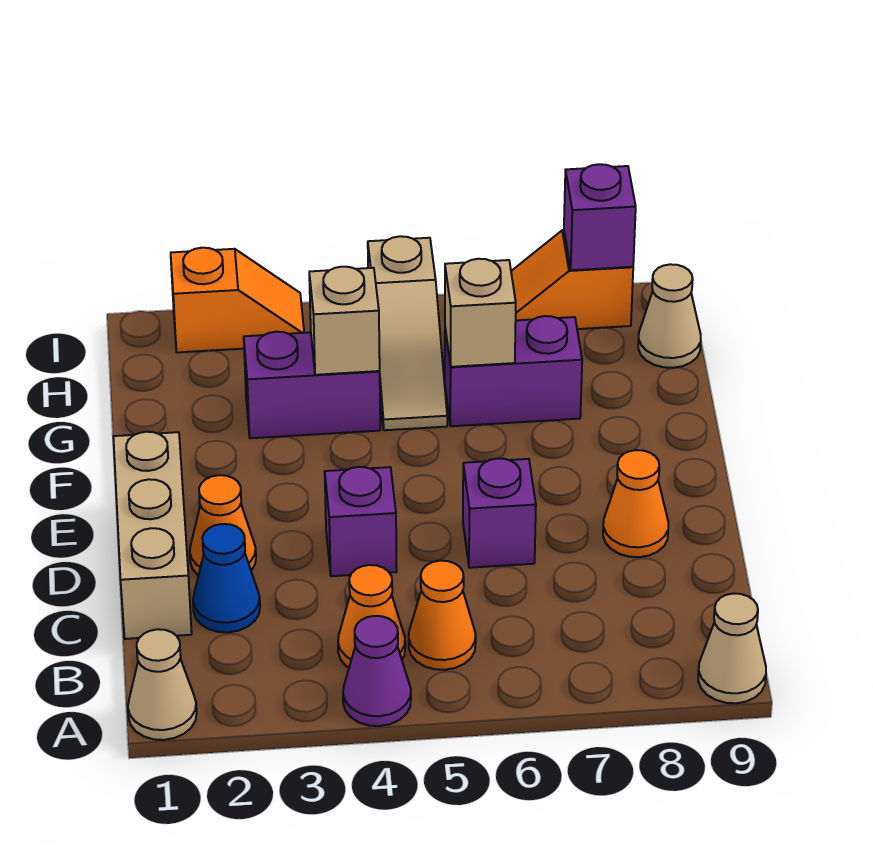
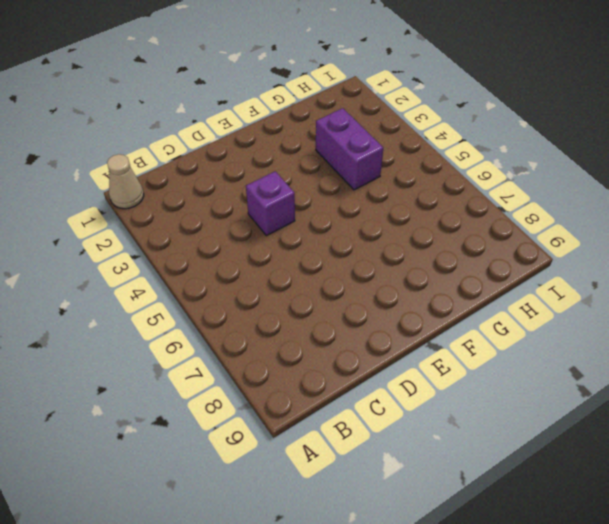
none -> purple 1x1 cone [343,616,411,726]
none -> tan 1x1 cone [698,593,766,703]
none -> orange 1x1 cone [338,565,405,668]

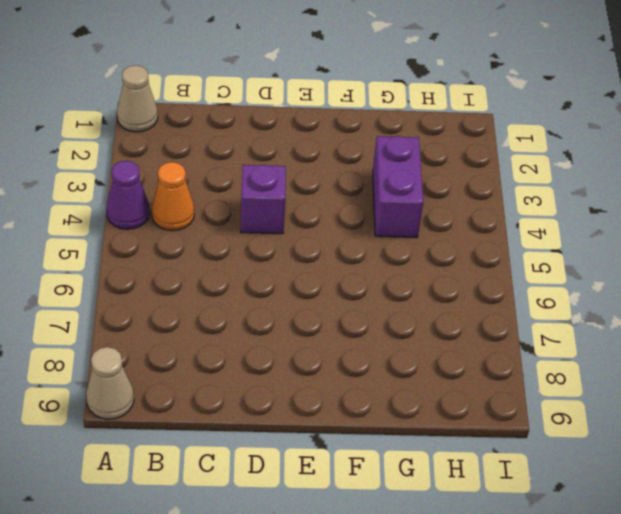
none -> orange 1x1 cone [409,561,476,670]
none -> tan 1x3 brick [113,432,192,639]
none -> blue 1x1 cone [193,524,260,632]

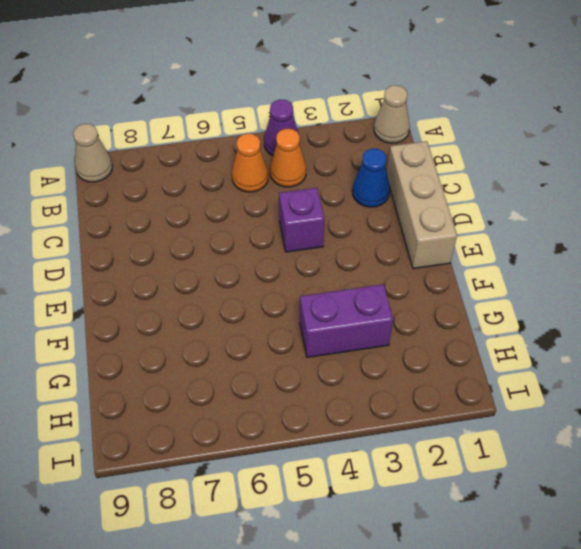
none -> orange 1x1 cone [190,475,256,575]
none -> purple 1x1 brick [463,458,536,568]
none -> orange 1x1 cone [603,450,668,557]

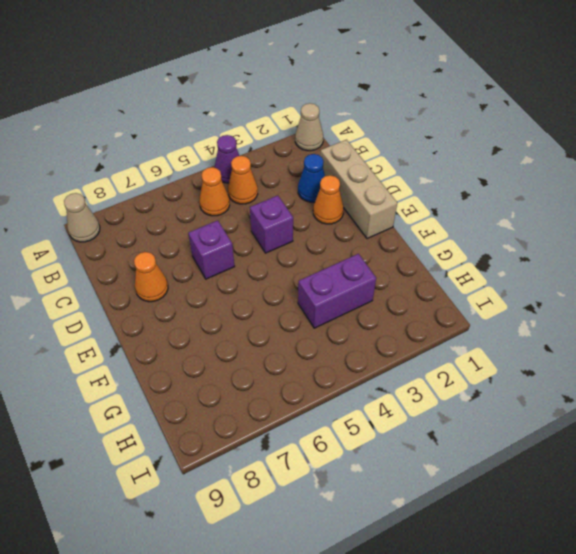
none -> tan 1x3 slope [368,236,447,430]
none -> purple 1x2 brick [445,316,582,426]
none -> tan 1x1 cone [638,264,701,368]

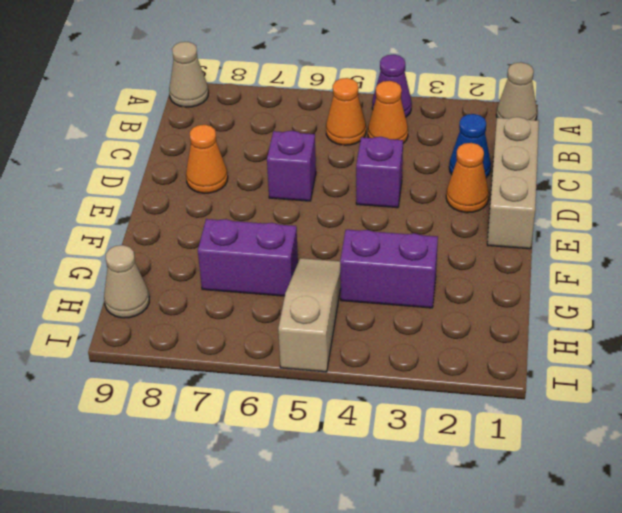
none -> orange 1x2 slope [171,248,304,352]
none -> orange 1x2 slope [511,230,633,329]
none -> tan 1x1 brick [309,267,380,375]

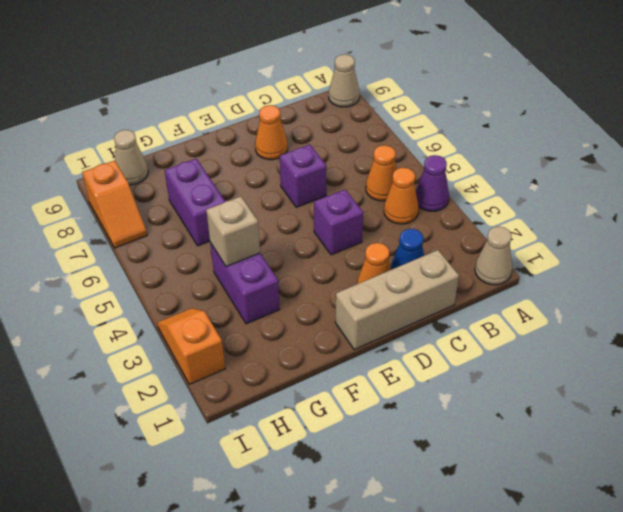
none -> tan 1x3 slope [368,236,447,430]
none -> tan 1x1 brick [445,259,516,367]
none -> purple 1x1 brick [564,164,636,270]

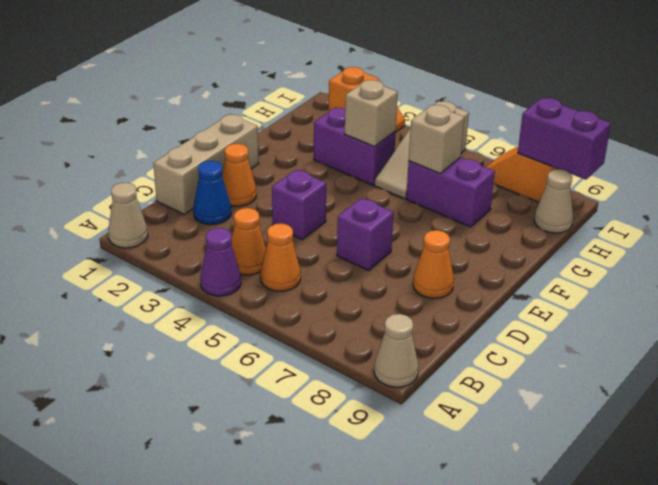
purple 1x2 brick [518,98,611,180] -> purple 1x1 brick [564,164,636,270]

